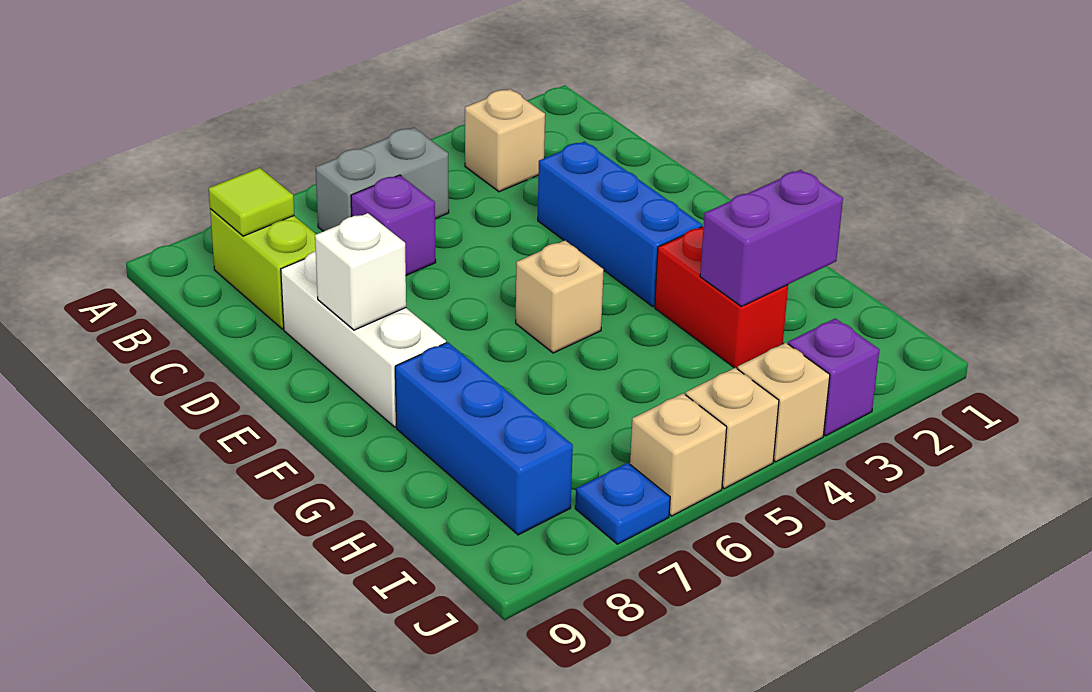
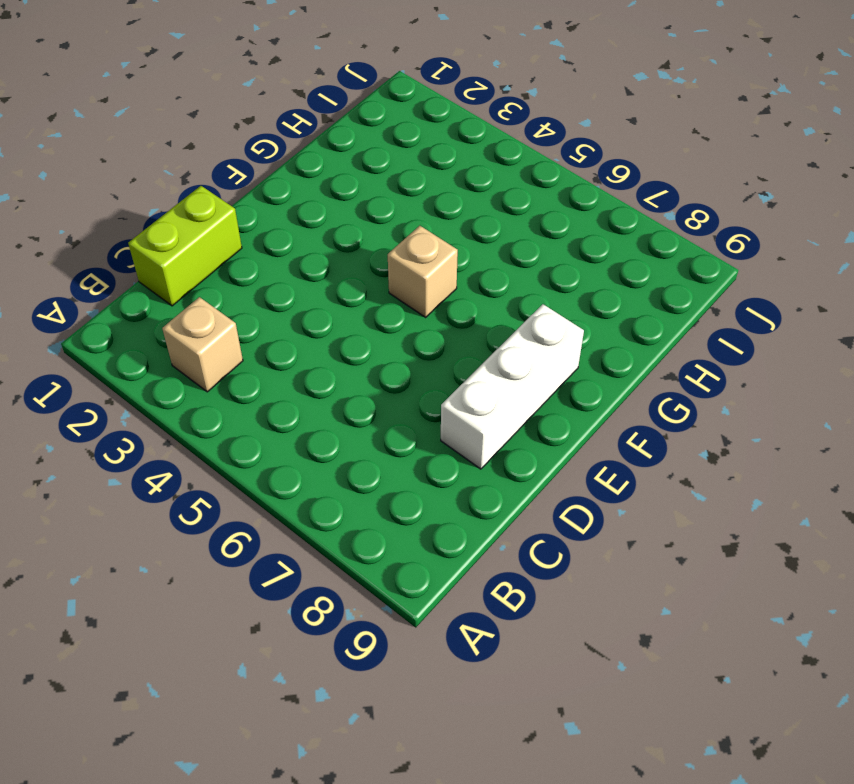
lime 1x2 brick [128,186,242,306] -> lime 1x2 brick moved to [210,209,316,329]
none -> grey 1x2 brick [316,128,449,231]
none -> purple 1x1 brick [351,175,436,275]
none -> blue 1x3 brick [538,142,702,306]

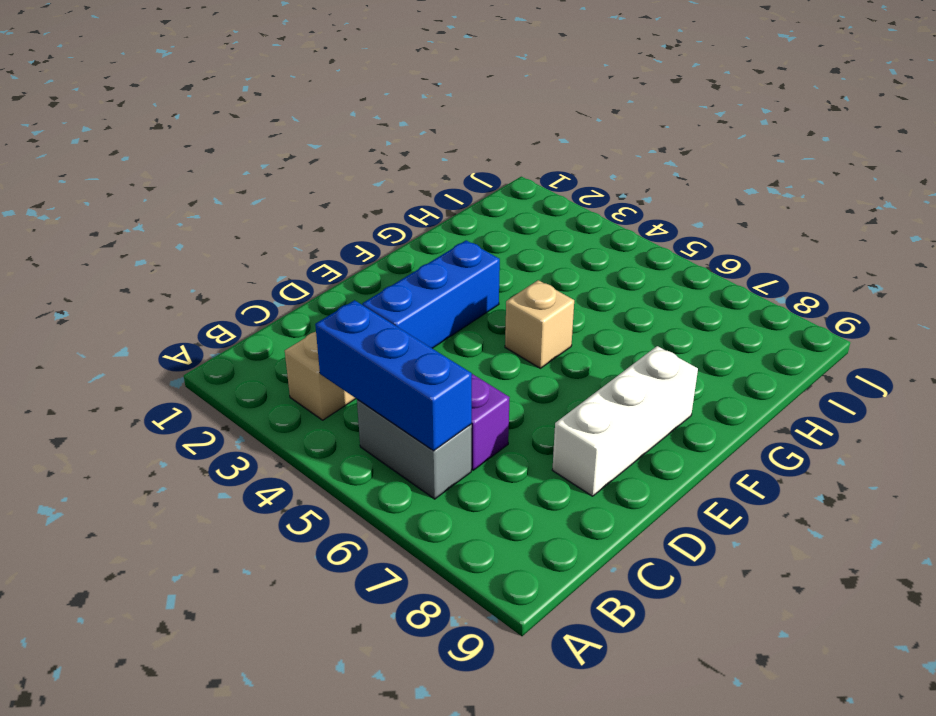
blue 1x3 brick [315,300,472,451] -> blue 1x3 brick turned to [395,342,573,535]
none -> lime 1x2 brick [210,209,316,329]
none -> red 1x2 brick [655,226,788,369]
none -> purple 1x1 brick [788,318,879,436]

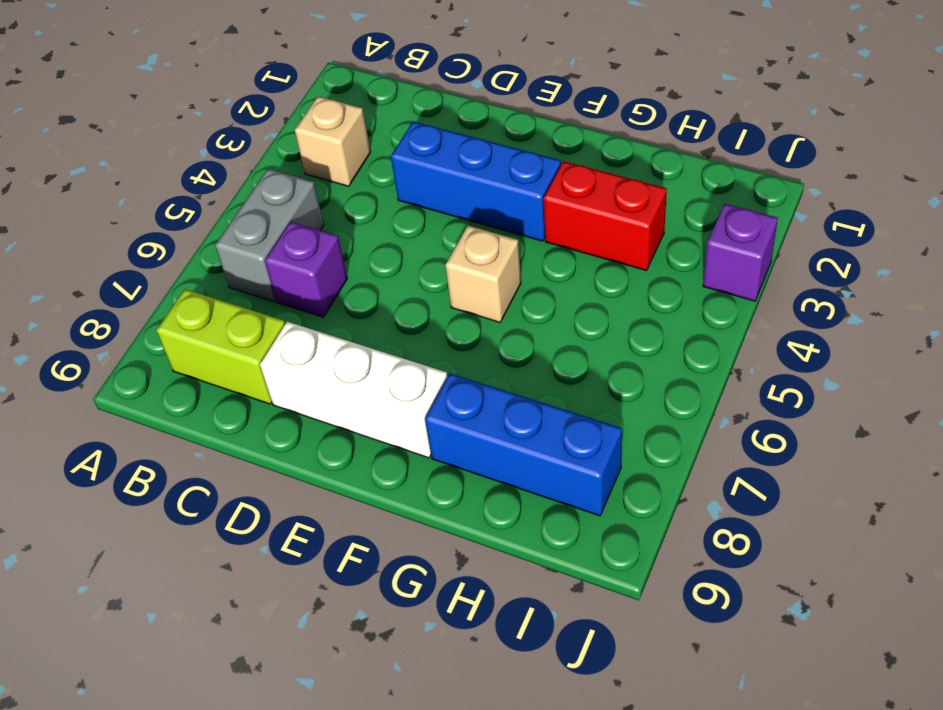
none -> tan 1x1 brick [738,343,830,462]
none -> tan 1x1 brick [686,368,779,489]
none -> tan 1x1 brick [630,393,727,516]

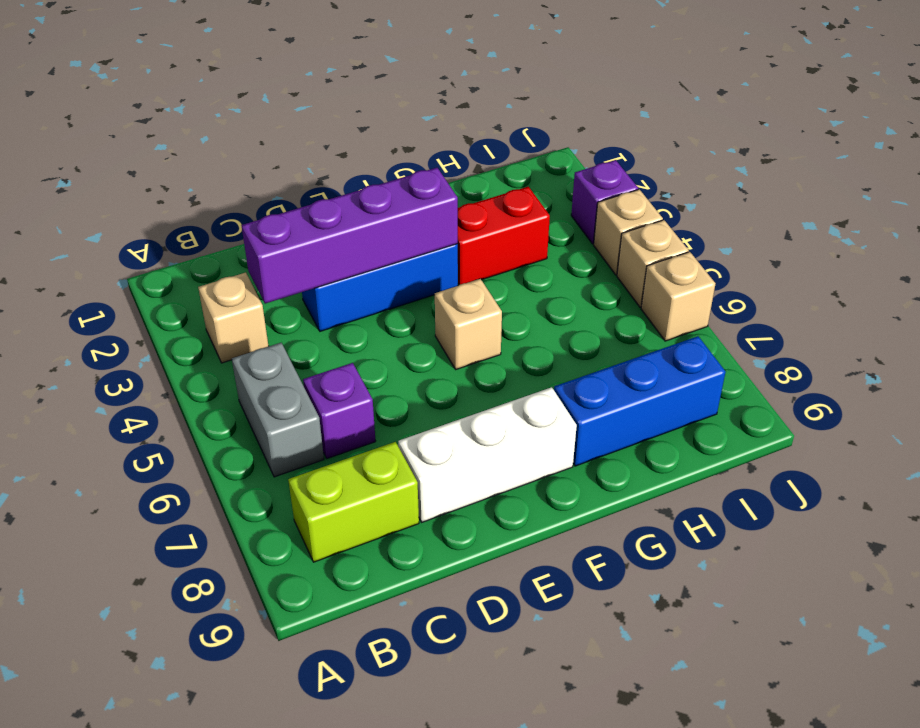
purple 1x4 brick [241,168,458,304] -> none
none -> blue 1x1 plate [575,463,670,544]
none -> lime 1x1 tile [209,168,294,236]
none -> white 1x1 brick [315,213,406,330]

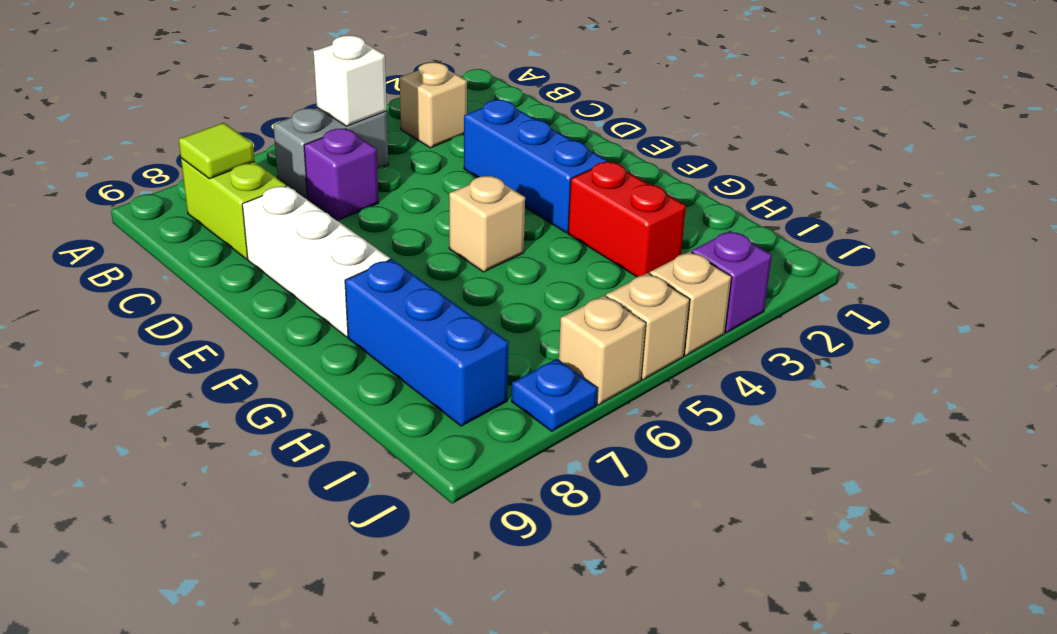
white 1x1 brick [313,35,387,126] -> white 1x1 brick moved to [315,213,406,330]
none -> purple 1x2 brick [700,170,843,307]

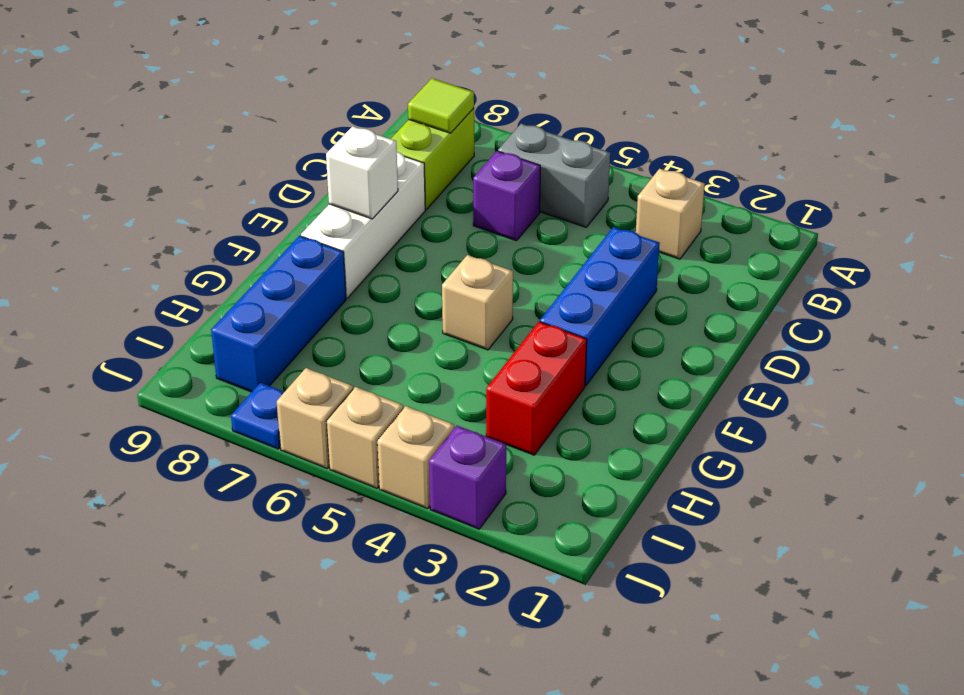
none -> purple 1x2 brick [700,170,843,307]

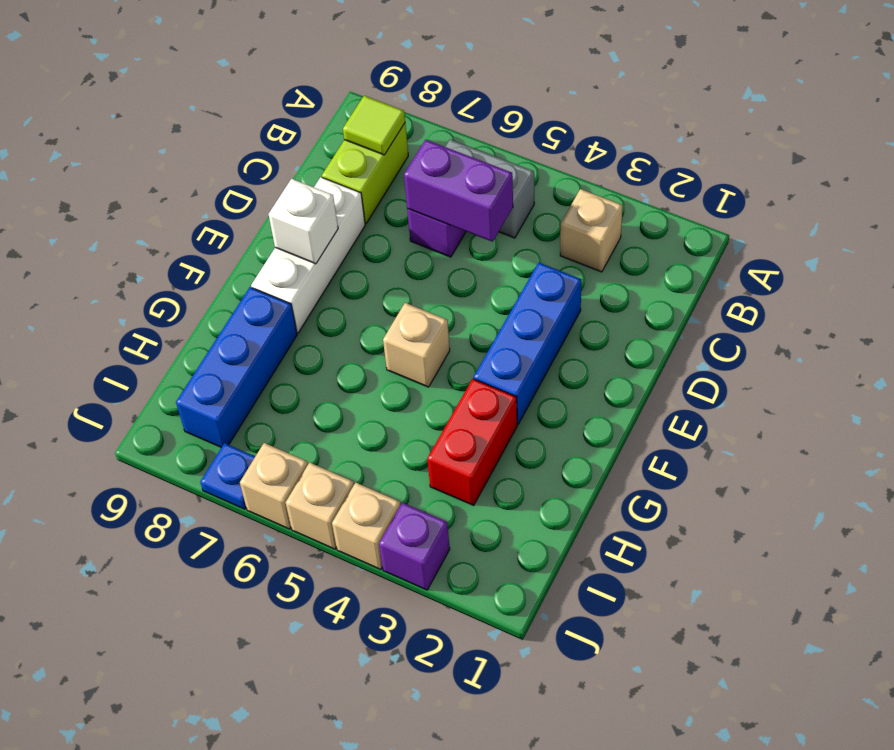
purple 1x2 brick [404,140,513,242] -> purple 1x2 brick moved to [700,170,843,307]

